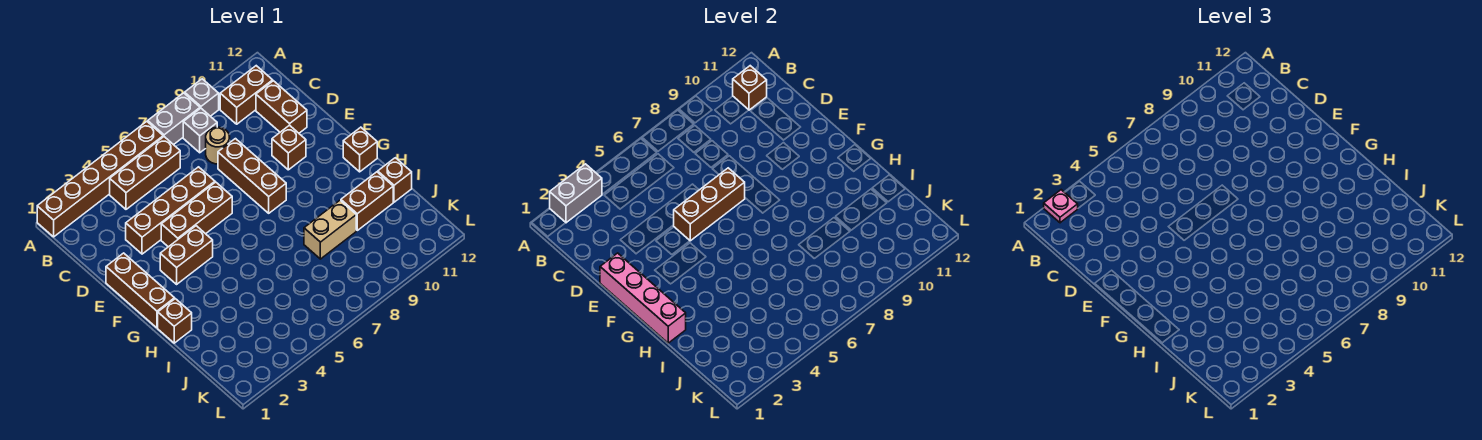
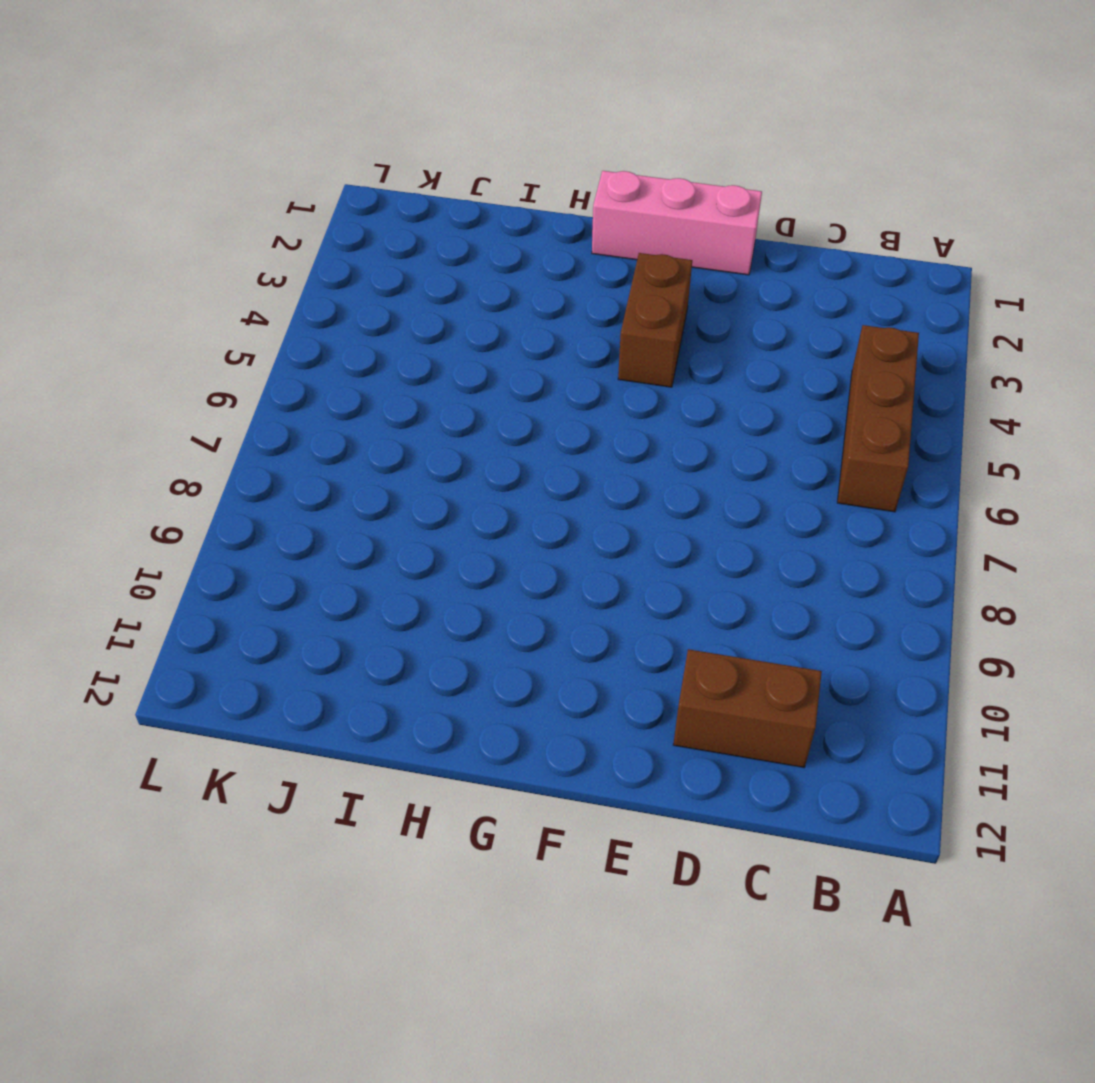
pink 1x3 brick [592,171,762,275] -> brown 1x3 brick [106,253,175,328]
none -> brown 1x6 brick [37,122,163,237]
none -> grey 1x2 brick [148,93,200,145]
none -> grey 1x1 brick [185,79,219,116]

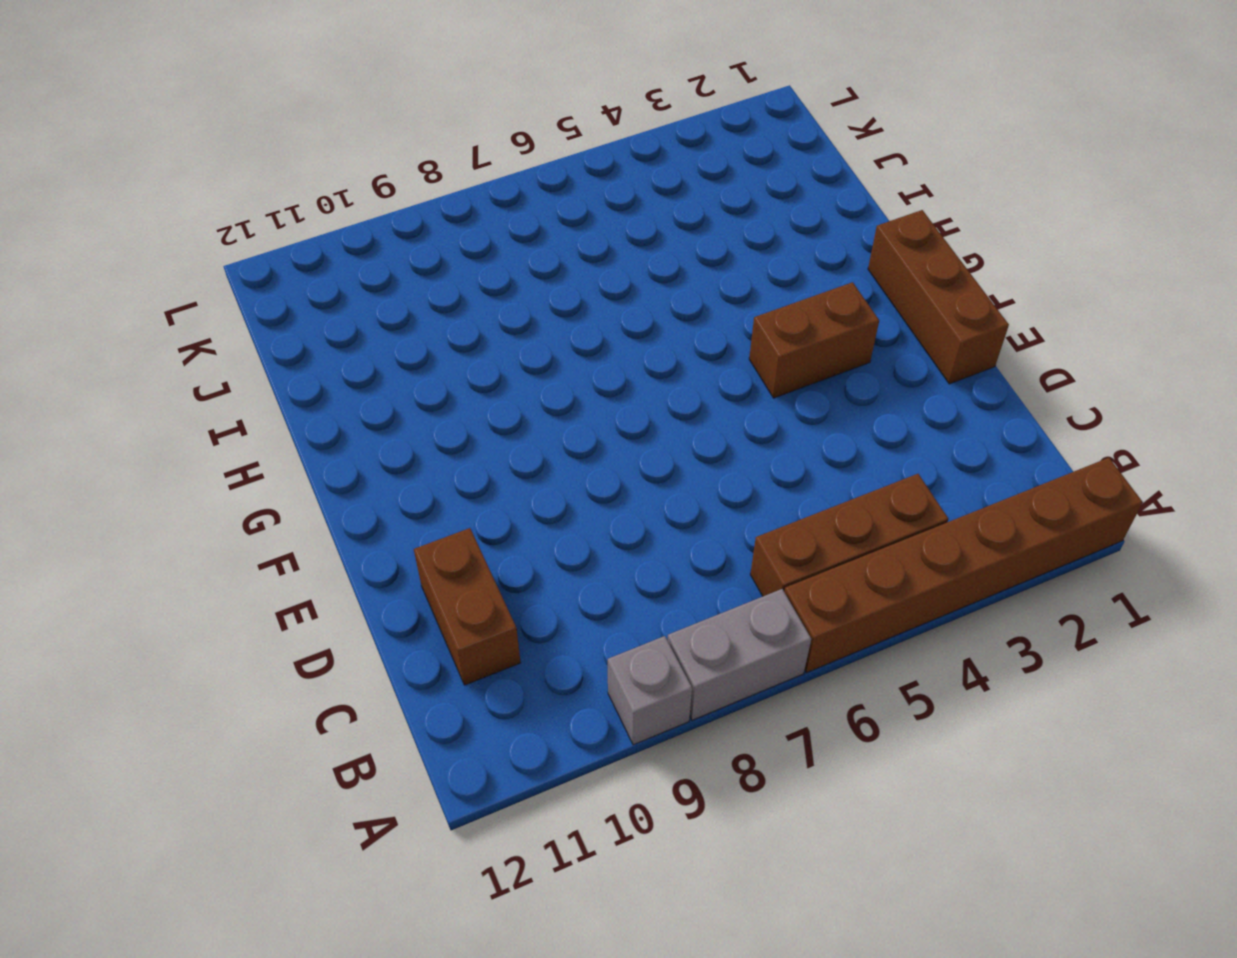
none -> grey 1x1 brick [183,108,217,153]
none -> brown 1x2 brick [220,66,273,124]
none -> tan 1x1 round brick [206,127,230,164]

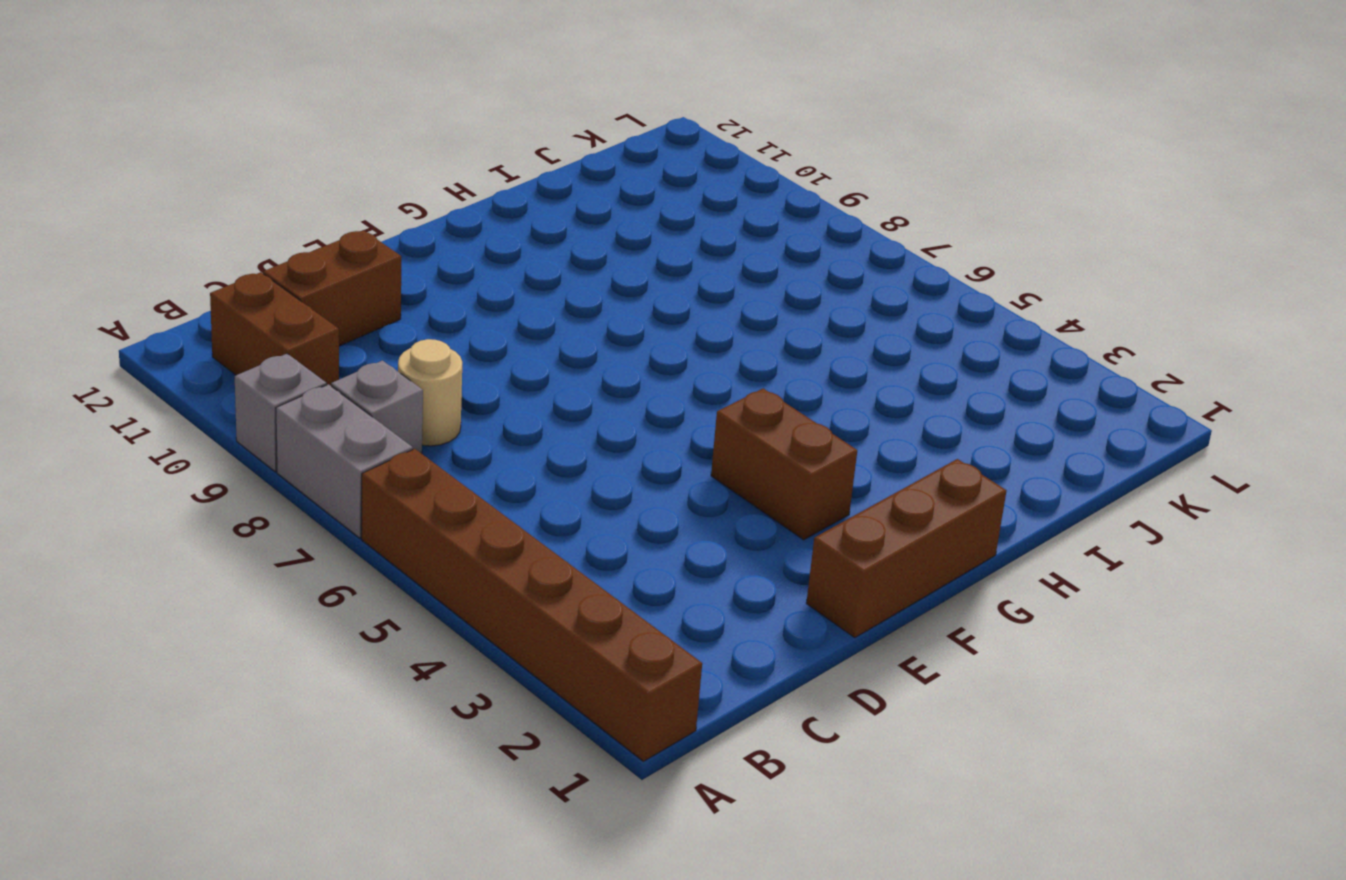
none -> brown 1x3 brick [110,137,180,209]
none -> brown 1x4 brick [126,167,215,254]
none -> brown 1x3 brick [218,139,286,213]

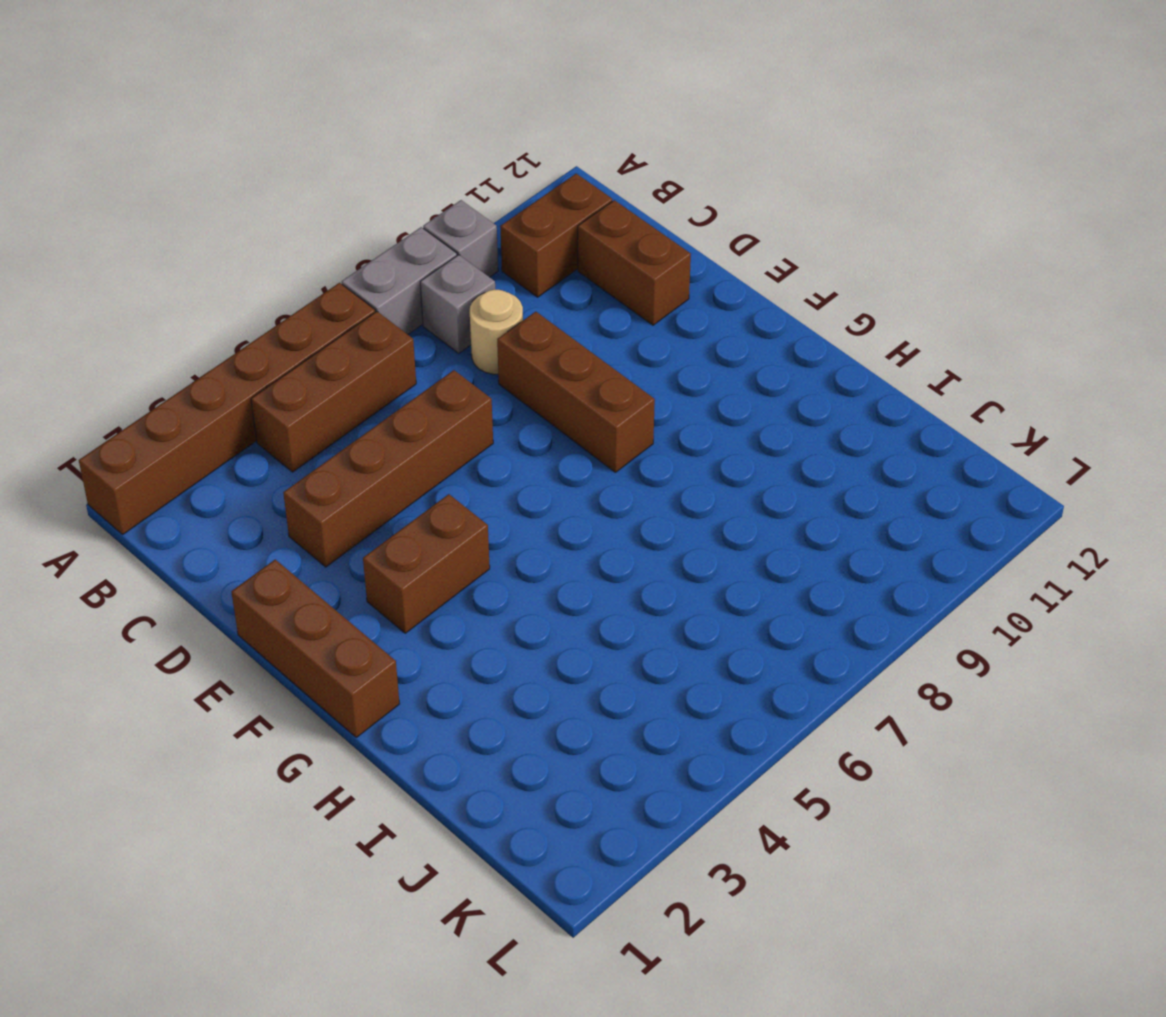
none -> brown 1x3 brick [161,182,232,247]
none -> brown 1x1 brick [272,125,306,170]
none -> brown 1x1 brick [343,127,377,172]

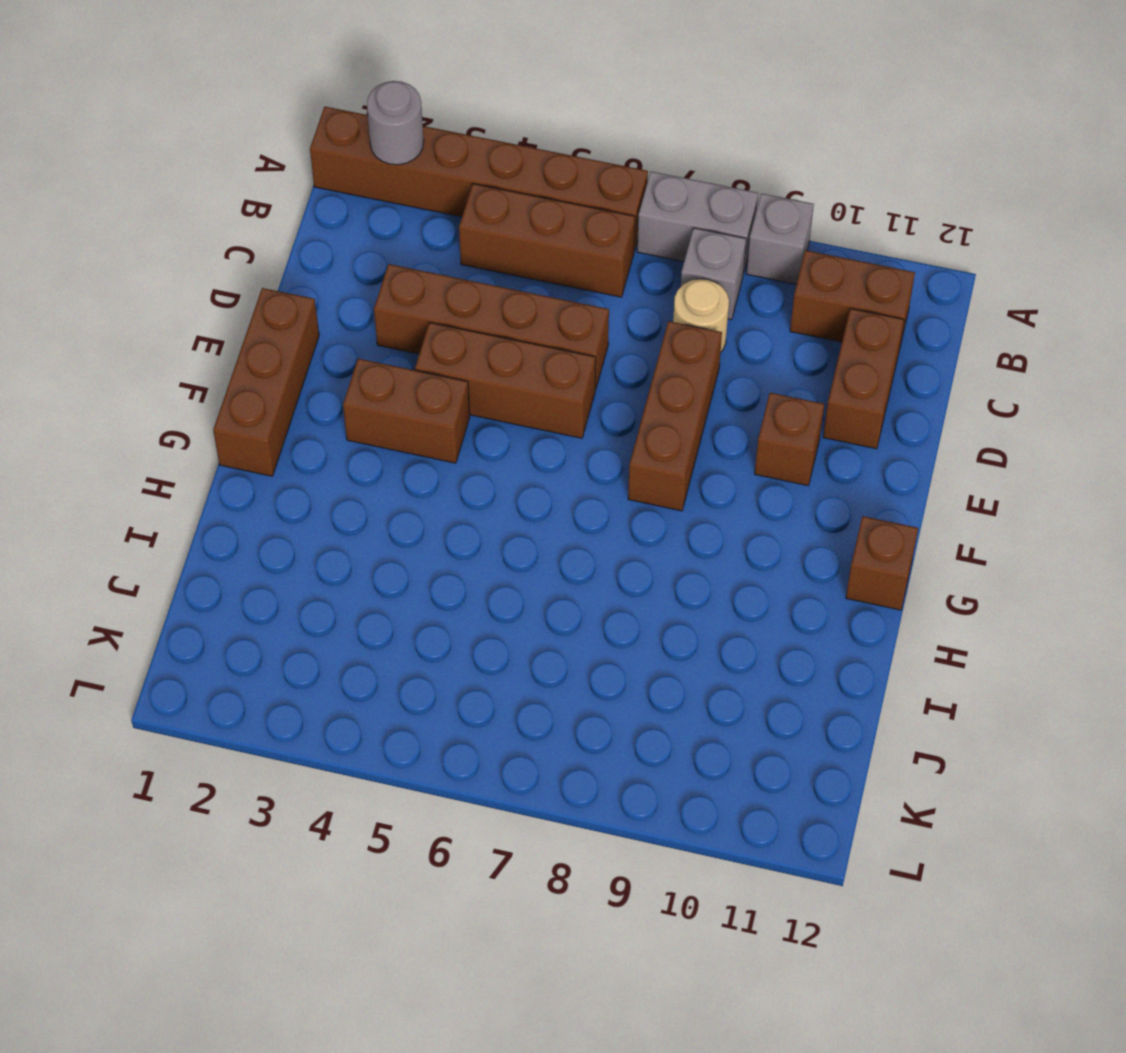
grey 1x1 round brick [367,81,424,165] -> grey 1x2 brick [550,164,602,223]
none -> brown 1x1 brick [158,299,192,343]
none -> tan 1x2 brick [304,200,356,259]
none -> brown 1x2 brick [341,172,393,230]

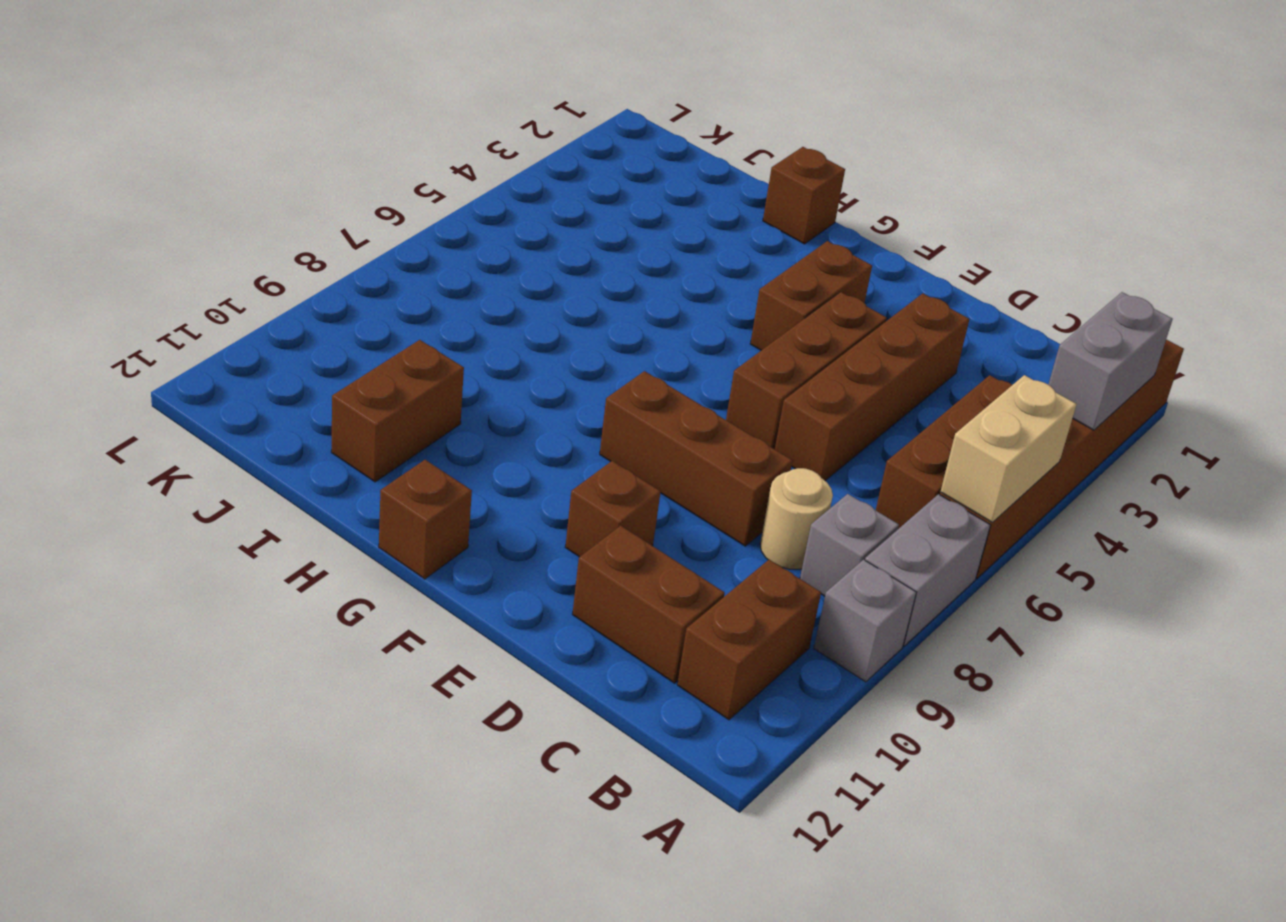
tan 1x2 brick [941,375,1076,522] -> tan 1x2 brick moved to [304,200,356,259]
none -> brown 1x3 brick [106,253,175,328]
none -> brown 1x1 brick [378,158,412,202]
none -> brown 1x1 brick [733,66,767,110]

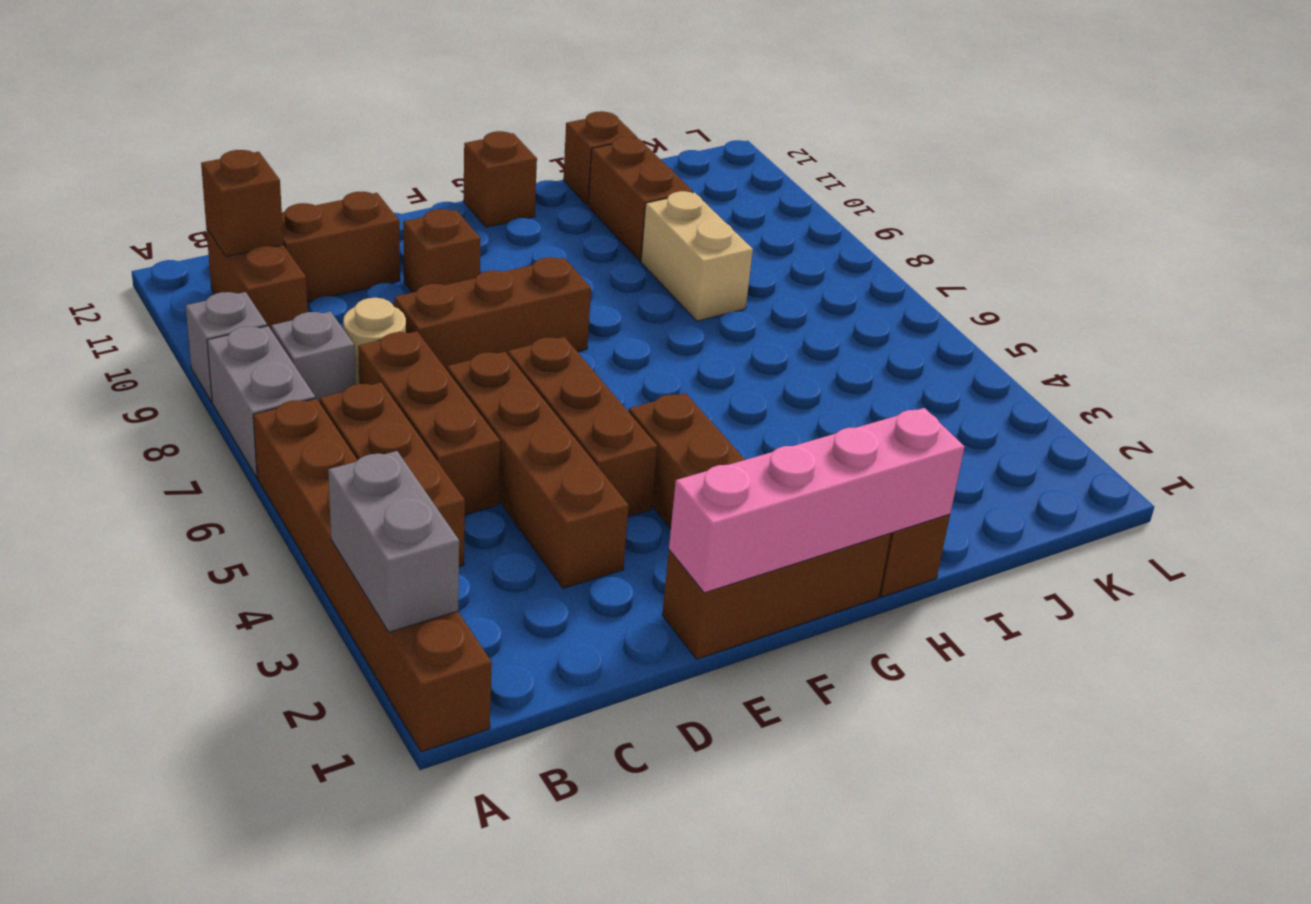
brown 1x3 brick [358,331,500,515] -> brown 1x3 brick moved to [674,168,745,241]
none -> pink 1x1 plate [1044,190,1078,223]

